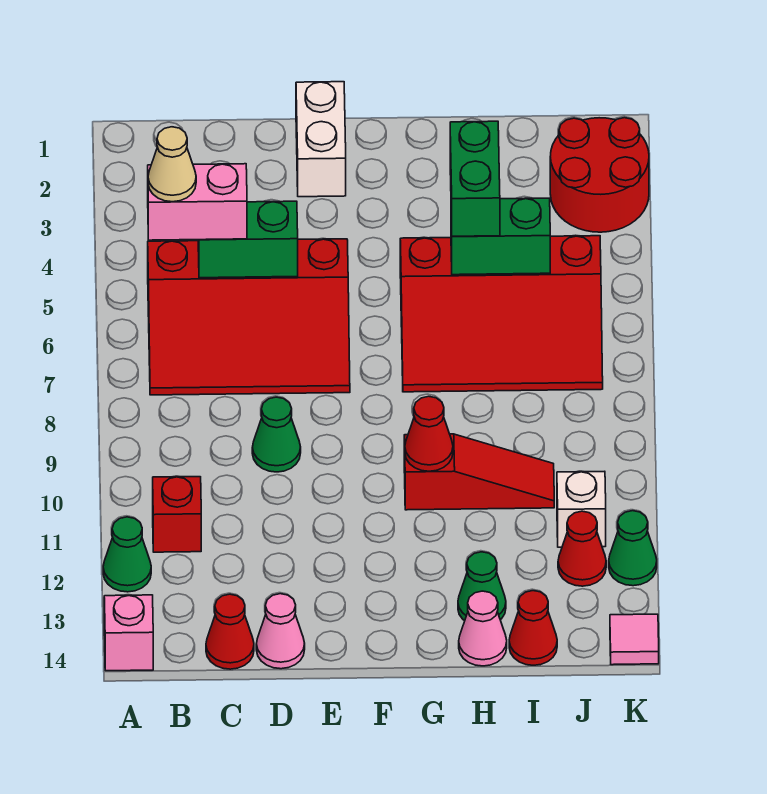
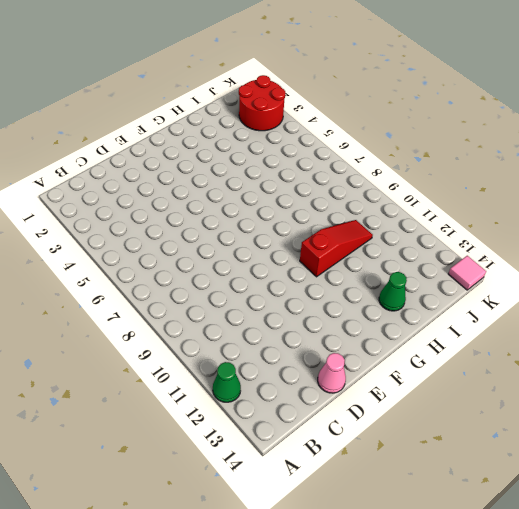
none -> pink 1x1 brick [104,595,153,671]
none -> red 3x4 slope [148,239,350,395]
none -> red 1x1 brick [153,477,201,552]

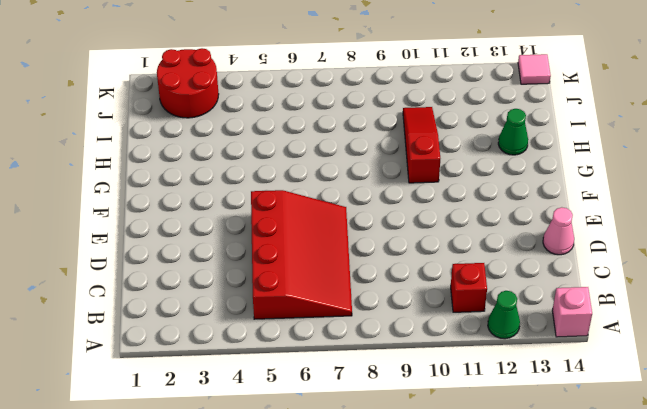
none -> red 1x1 cone [206,594,254,669]
none -> green 1x1 cone [252,397,301,472]
none -> white 1x2 brick [296,82,346,197]

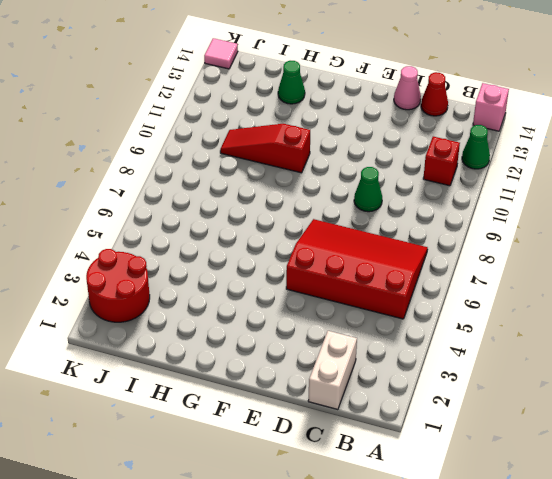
white 1x2 brick [308,331,357,410] -> white 1x2 brick moved to [296,82,346,197]
none -> red 3x4 slope [400,236,603,392]
none -> pink 1x1 cone [459,591,507,666]
none -> red 1x1 cone [509,591,557,665]

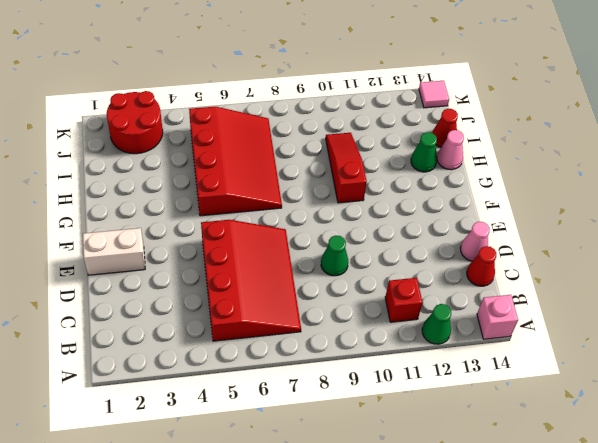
none -> white 1x1 brick [557,471,606,547]
none -> red 1x1 cone [558,511,606,586]
none -> green 1x1 cone [609,511,657,586]

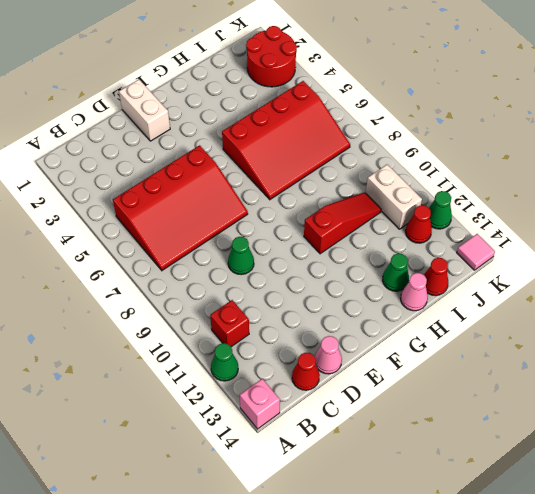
white 1x2 brick [366,165,422,229] -> white 1x1 brick [557,471,606,547]
none -> green 1x2 brick [198,201,298,278]
none -> red 1x1 cone [405,396,453,471]
none -> green 1x2 brick [451,198,550,275]

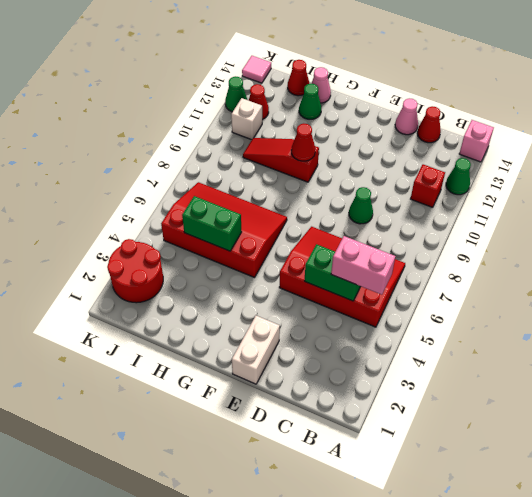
none -> green 1x2 brick [450,121,500,236]
none -> tan 1x1 cone [148,127,196,202]

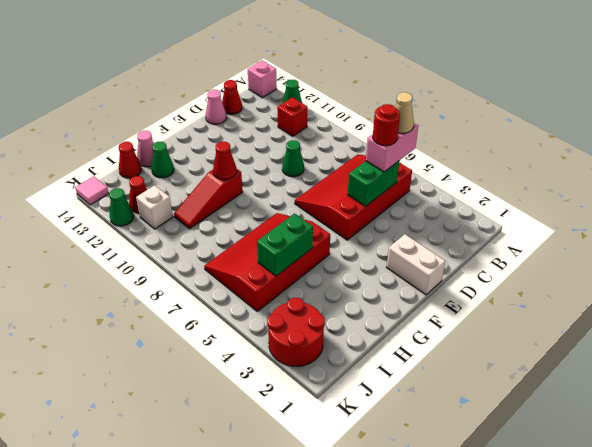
red 1x1 round brick [373,104,400,146] -> none
none -> green 1x2 brick [450,121,500,236]

